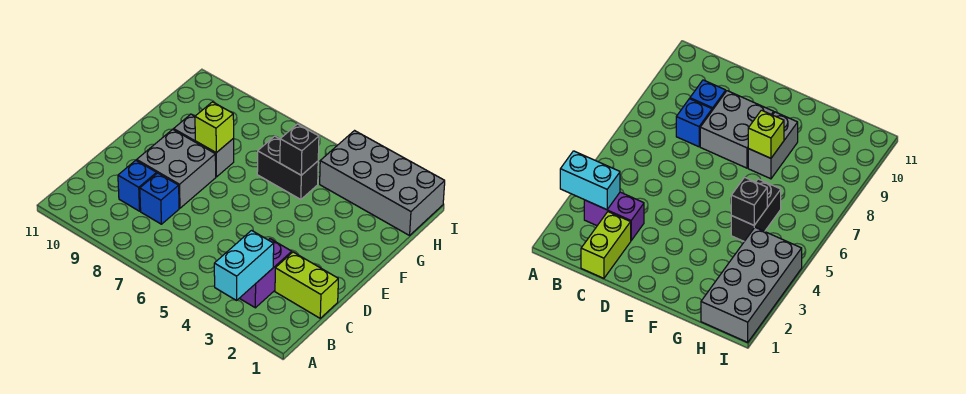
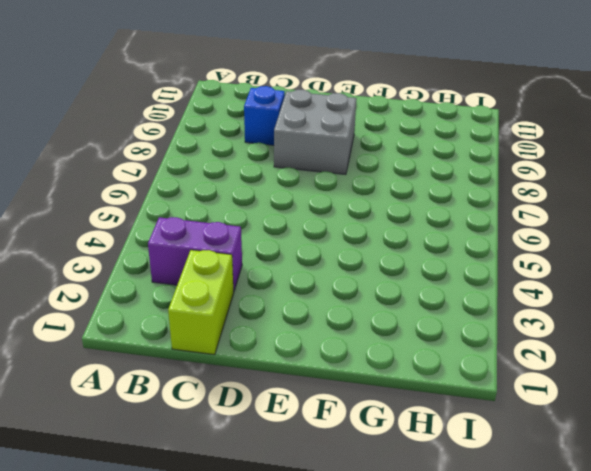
none -> blue 1x1 brick [140,173,179,224]
none -> grey 1x2 brick [173,114,234,177]

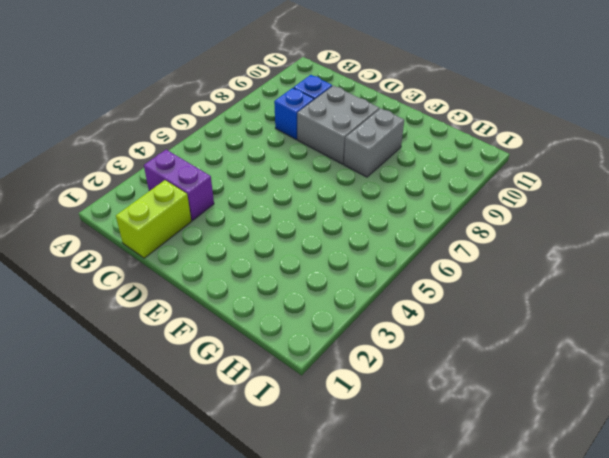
none -> black 1x2 brick [257,136,318,199]
none -> grey 2x4 brick [320,131,445,235]

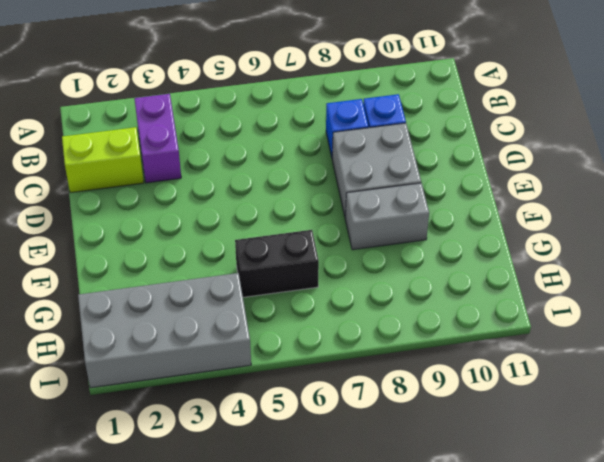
none -> cyan 1x2 brick [214,231,274,300]
none -> lime 1x1 brick [195,102,234,153]

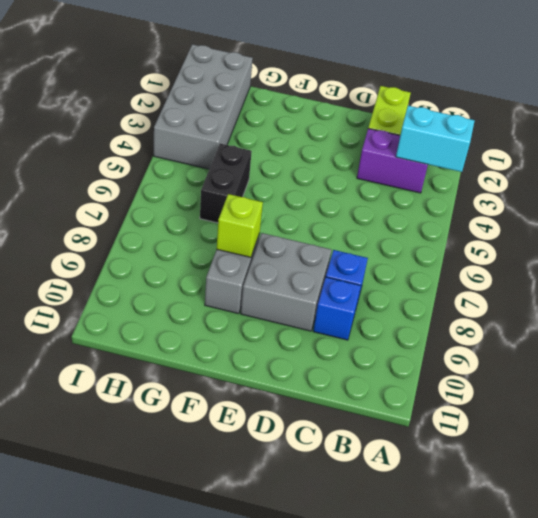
none -> black 1x1 brick [280,124,319,175]

